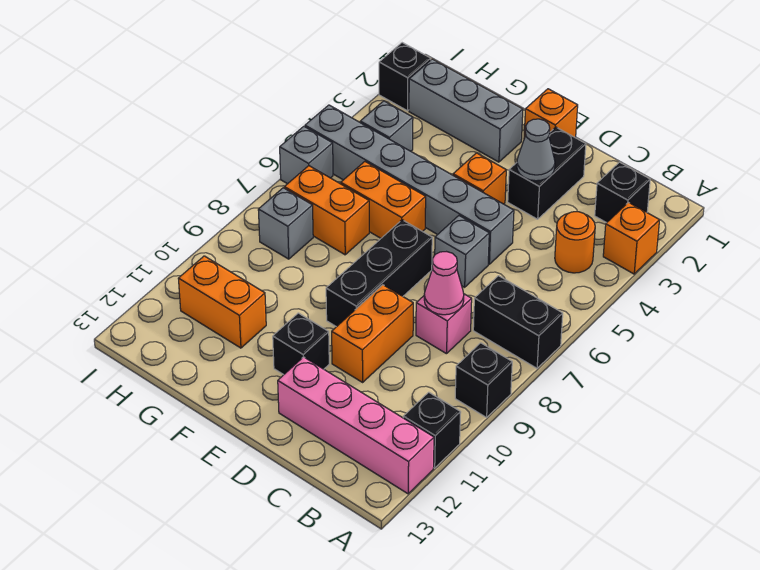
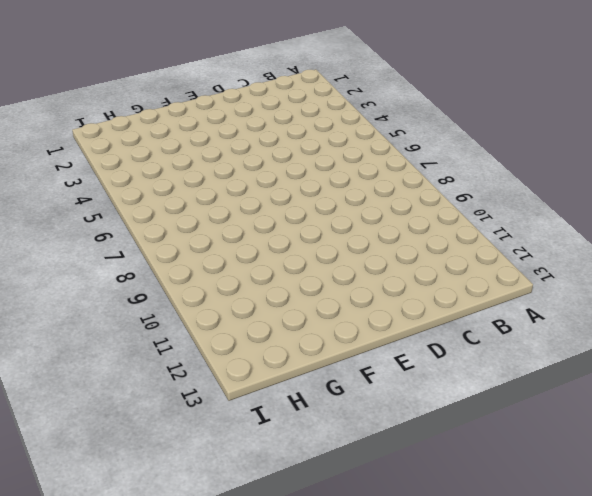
none -> orange 1x1 brick [603,202,660,274]
none -> black 1x2 brick [473,276,563,368]
none -> black 1x1 brick [455,343,512,417]

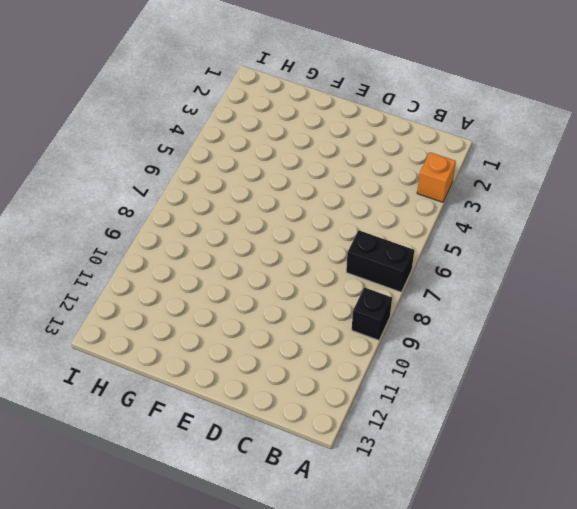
none -> black 1x1 brick [403,392,461,468]
none -> pink 1x4 brick [278,357,434,494]
none -> black 1x1 brick [595,162,650,223]

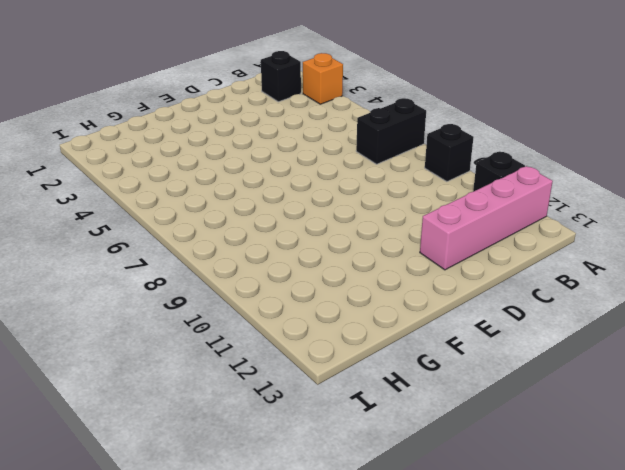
none -> orange 1x1 round brick [555,212,595,273]
none -> pink 1x1 brick [416,294,472,354]
none -> black 1x2 brick [508,127,586,219]

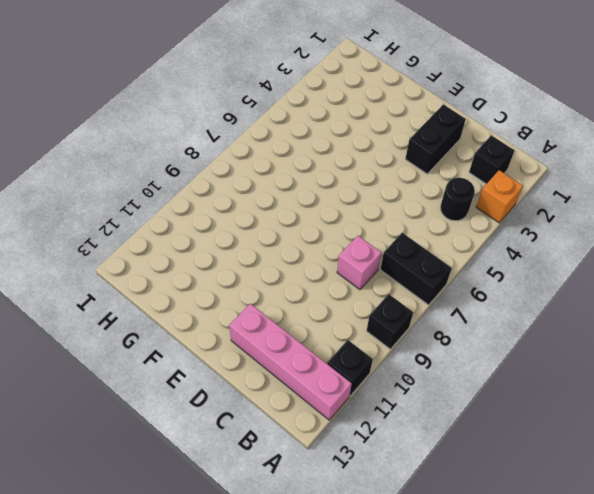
black 1x1 round brick [440,178,475,221] -> orange 1x1 round brick [555,212,595,273]
none -> grey 1x6 brick [305,105,514,264]
none -> grey 1x1 brick [435,216,489,287]
none -> orange 1x2 brick [332,285,413,382]

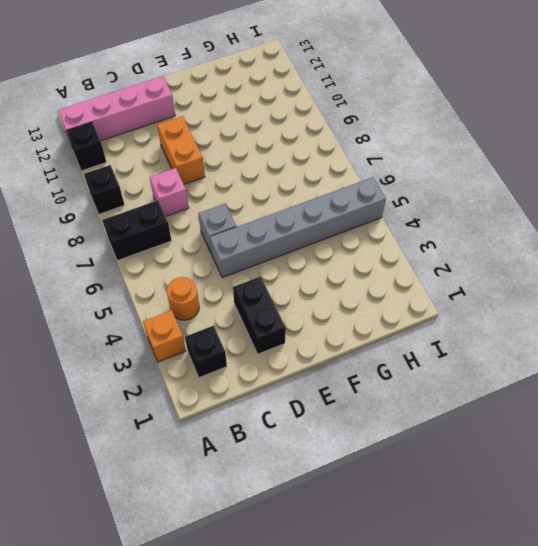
none -> orange 1x1 brick [524,89,578,138]
none -> orange 1x1 brick [453,153,506,204]
none -> black 1x3 brick [326,220,432,327]

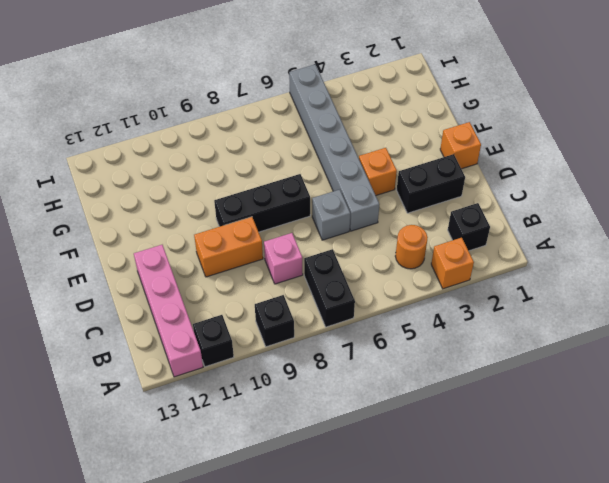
none -> black 1x1 brick [273,313,329,375]
none -> grey 1x3 brick [409,59,523,162]
none -> orange 1x2 brick [341,162,426,238]

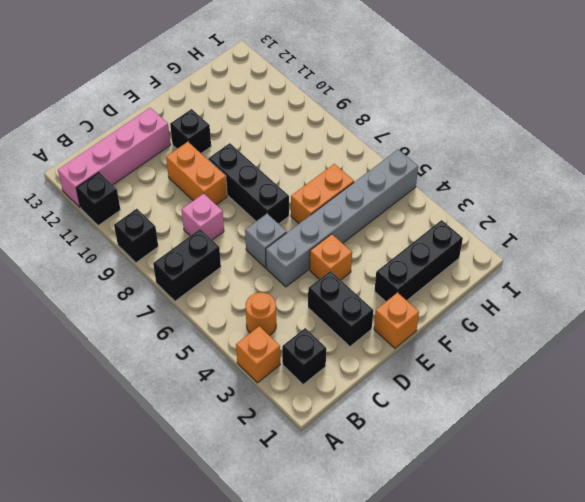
black 1x3 brick [374,220,463,302] -> grey 1x3 brick [409,59,523,162]
none -> orange 1x2 brick [284,166,369,255]
none -> orange 1x2 brick [178,256,266,348]
none -> grey 1x1 brick [360,101,413,151]

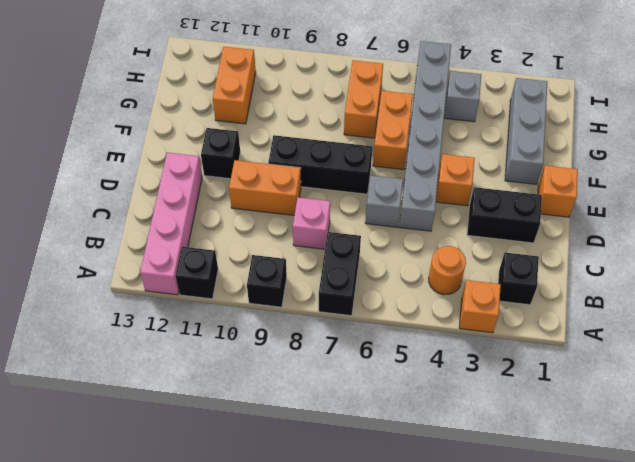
none -> grey 1x1 brick [258,188,313,259]
none -> black 1x1 brick [379,43,431,111]
none -> grey 1x1 brick [280,126,333,184]

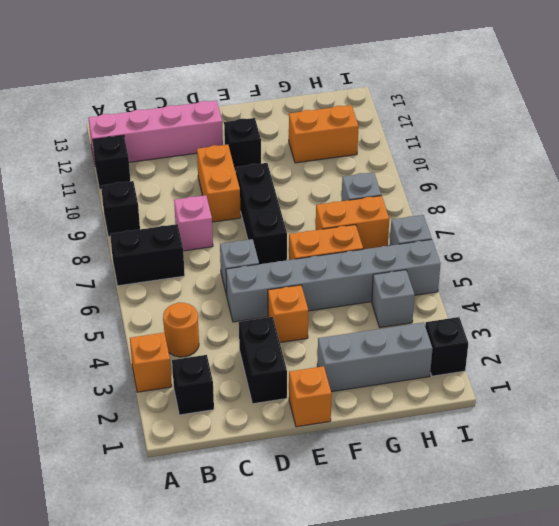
none -> pink 1x1 cone [424,252,464,315]
none -> grey 1x1 cone [517,119,555,181]

